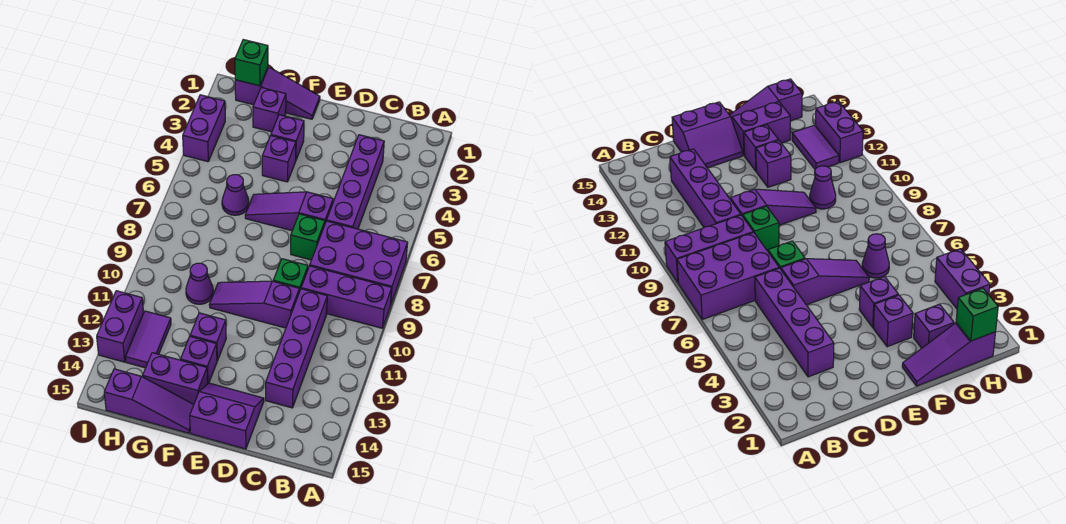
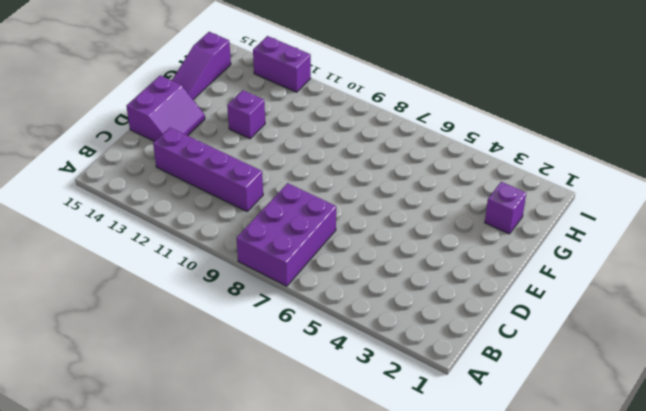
none -> purple 1x3 brick [301,266,392,328]
none -> purple 1x4 brick [327,135,384,229]
none -> purple 1x3 slope [245,192,333,231]

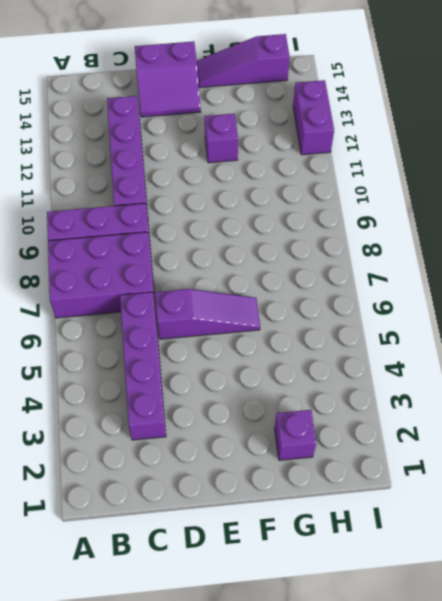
none -> green 1x1 brick [291,214,325,260]
none -> green 1x1 brick [273,259,308,292]
none -> purple 1x3 slope [209,281,299,328]

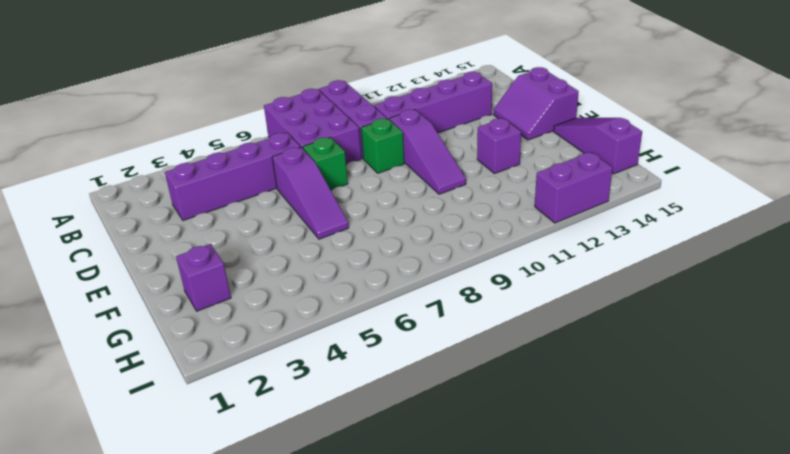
none -> purple 1x3 slope [235,67,320,119]
none -> purple 1x1 brick [271,115,304,160]
none -> purple 1x1 brick [262,136,296,182]

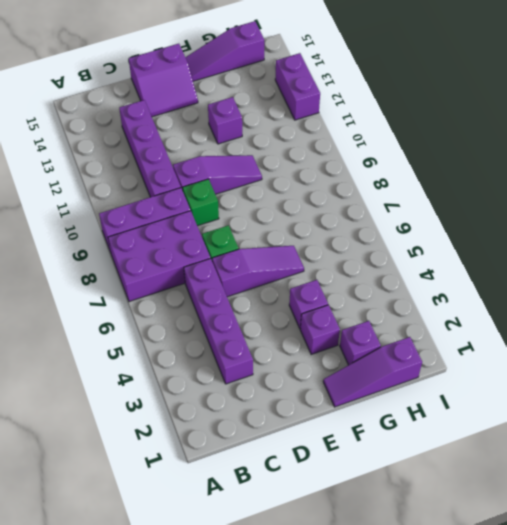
none -> purple 1x1 brick [181,336,217,383]
none -> purple 1x2 brick [143,353,208,404]
none -> purple 1x1 cone [222,175,249,215]

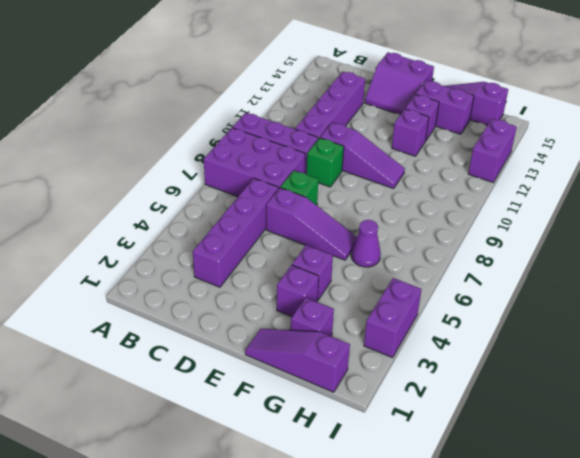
none -> purple 1x1 cone [186,263,213,304]
none -> purple 1x2 tile [126,311,171,368]
none -> green 1x1 brick [235,40,268,86]

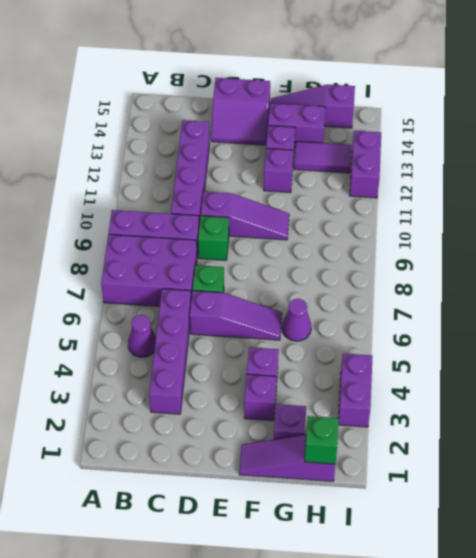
purple 1x1 cone [128,315,156,357] -> purple 1x1 cone moved to [186,263,213,304]
purple 1x2 tile [294,141,351,173] -> purple 1x2 tile turned to [126,311,171,368]

